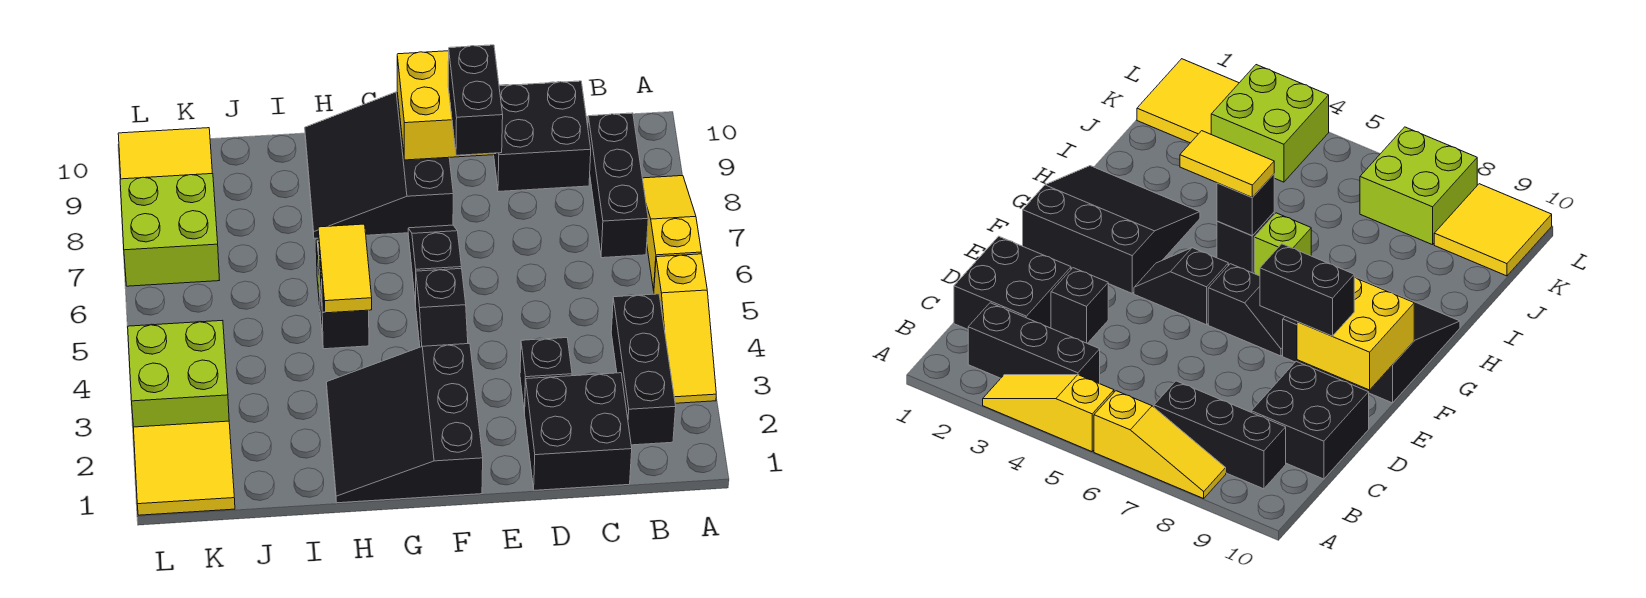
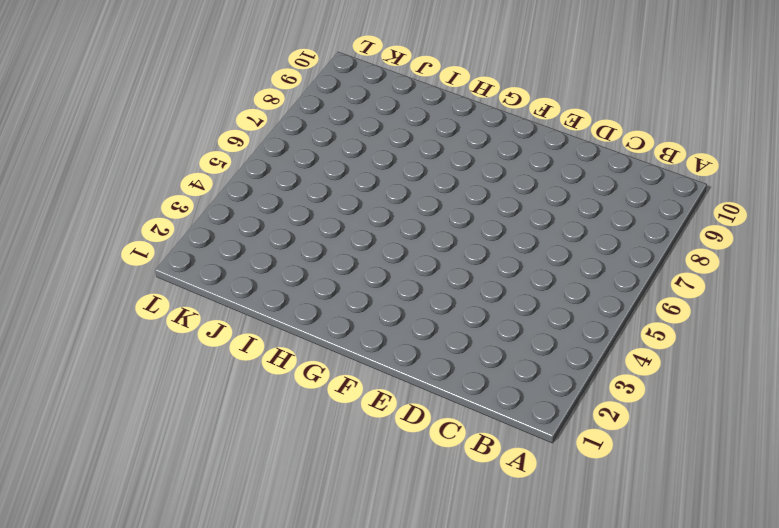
none -> yellow 1x3 slope [654,254,716,403]
none -> yellow 1x3 slope [642,176,701,290]
none -> black 1x3 brick [611,294,676,445]

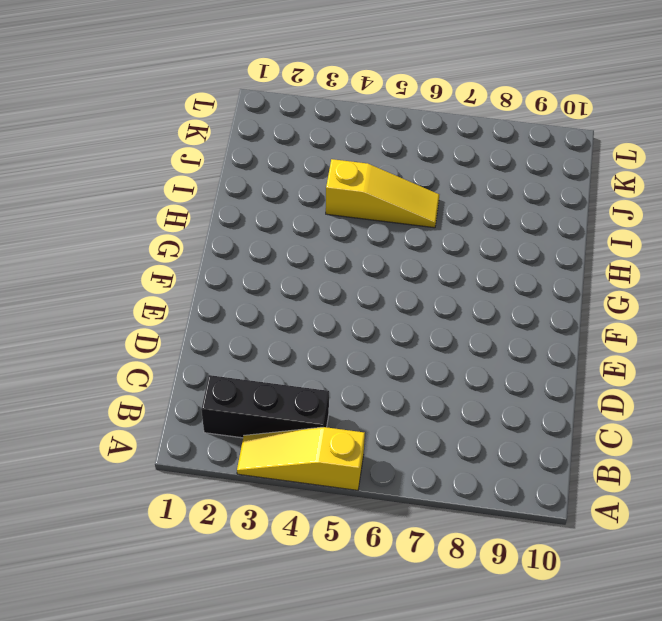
yellow 1x3 slope [326,159,439,228] -> yellow 1x3 slope moved to [642,176,701,290]
none -> black 1x3 brick [588,113,648,258]
none -> black 2x2 brick [525,373,632,490]
none -> black 2x2 brick [494,81,591,192]

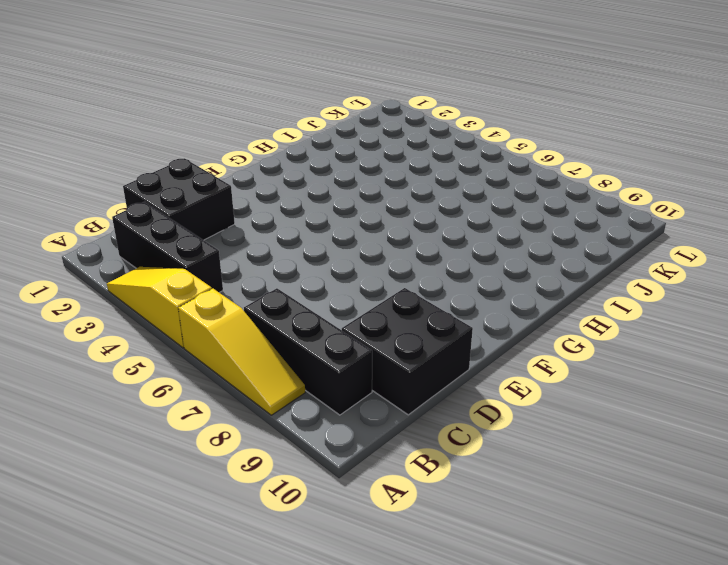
none -> black 1x1 brick [520,338,572,412]
none -> black 3x3 slope [326,344,483,503]
none -> black 1x2 slope [416,268,468,347]

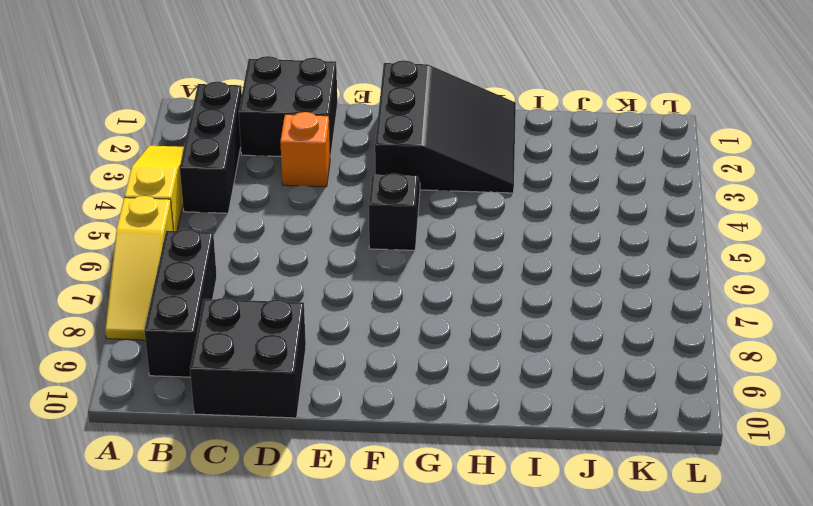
orange 1x1 brick [280,112,330,187] -> black 1x1 brick [520,338,572,412]
none -> black 1x2 slope [408,225,461,304]
none -> black 3x3 slope [305,92,453,238]
none -> black 1x1 brick [319,279,369,349]

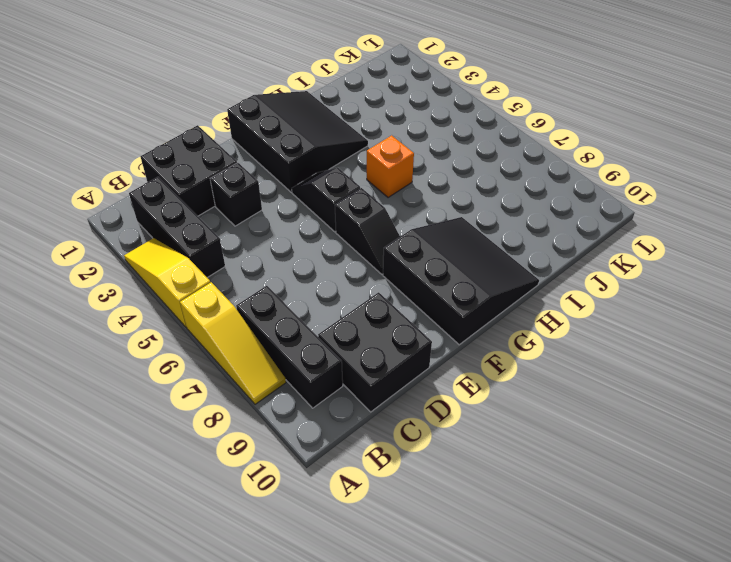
orange 1x1 brick [367,135,414,198] -> black 1x1 brick [319,279,369,349]
none -> lime 1x1 brick [1254,213,1311,276]
none -> yellow 2x2 tile [133,421,235,515]
none -> lime 2x2 brick [128,320,229,427]

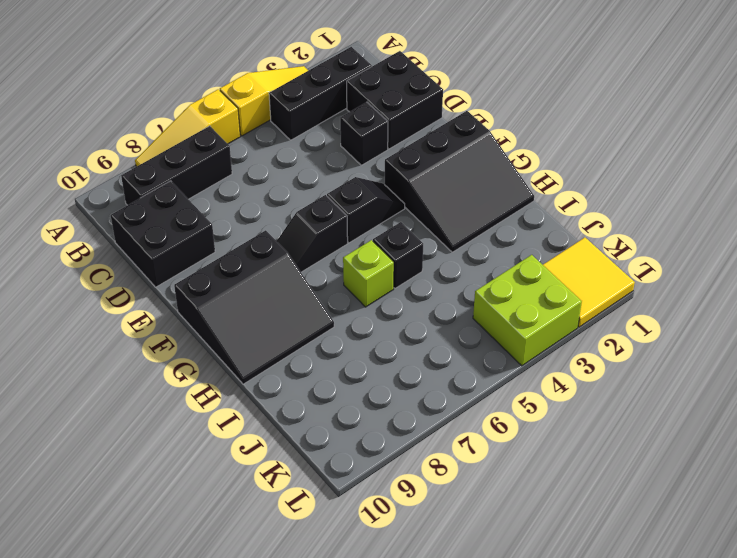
none -> lime 2x2 brick [120,174,219,286]
none -> yellow 2x2 tile [118,128,212,179]
none -> yellow 2x2 brick [397,51,497,160]

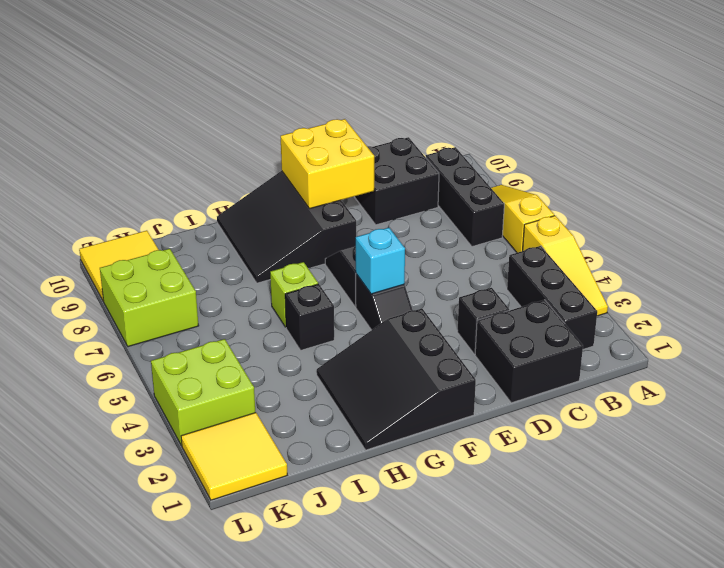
cyan 1x1 brick [356,228,405,294] -> none
none -> black 1x1 brick [1217,174,1274,236]
none -> black 1x2 brick [448,45,503,155]
none -> yellow 1x2 tile [318,224,372,313]

